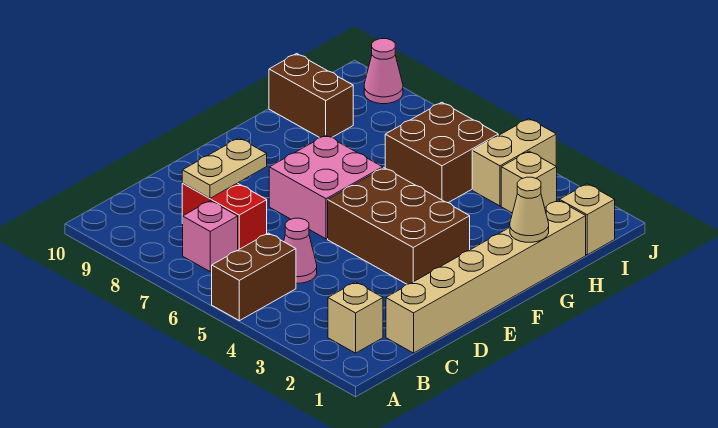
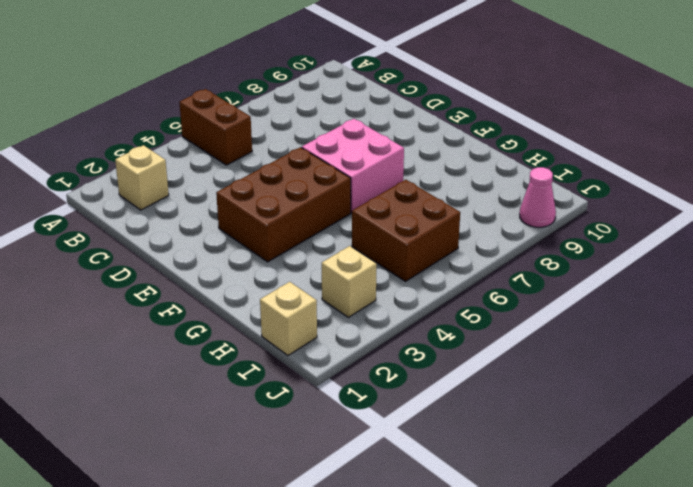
none -> pink 1x1 brick [183,201,238,272]
none -> tan 1x6 brick [386,200,586,353]
none -> pink 1x1 cone [284,218,317,283]

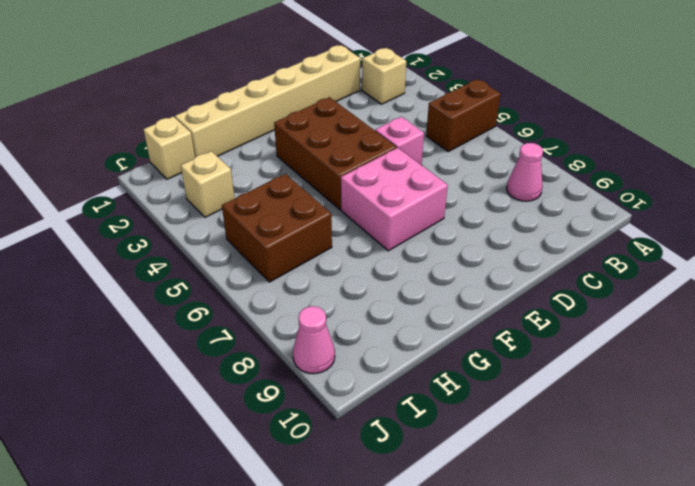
pink 1x1 cone [507,143,543,201] -> pink 1x1 cone moved to [284,218,317,283]
pink 1x1 brick [375,117,424,165] -> pink 1x1 brick moved to [183,201,238,272]
none -> red 1x2 brick [182,183,267,250]
none -> brown 1x2 brick [269,54,353,138]
none -> tan 1x2 brick [472,119,556,206]

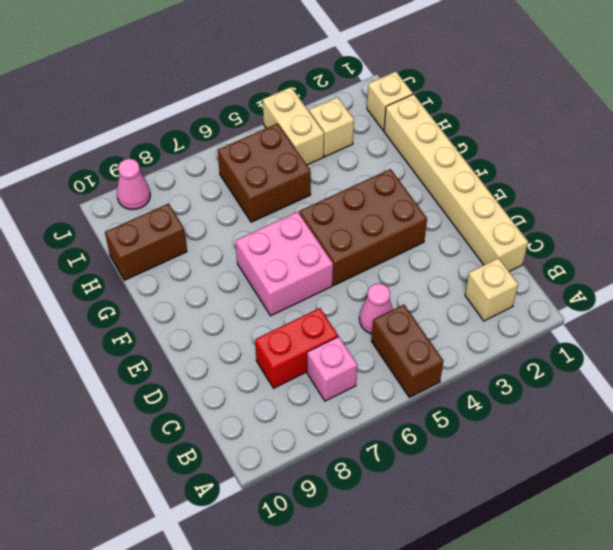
none -> tan 1x2 plate [182,138,267,198]
none -> tan 1x1 cone [510,177,549,242]

